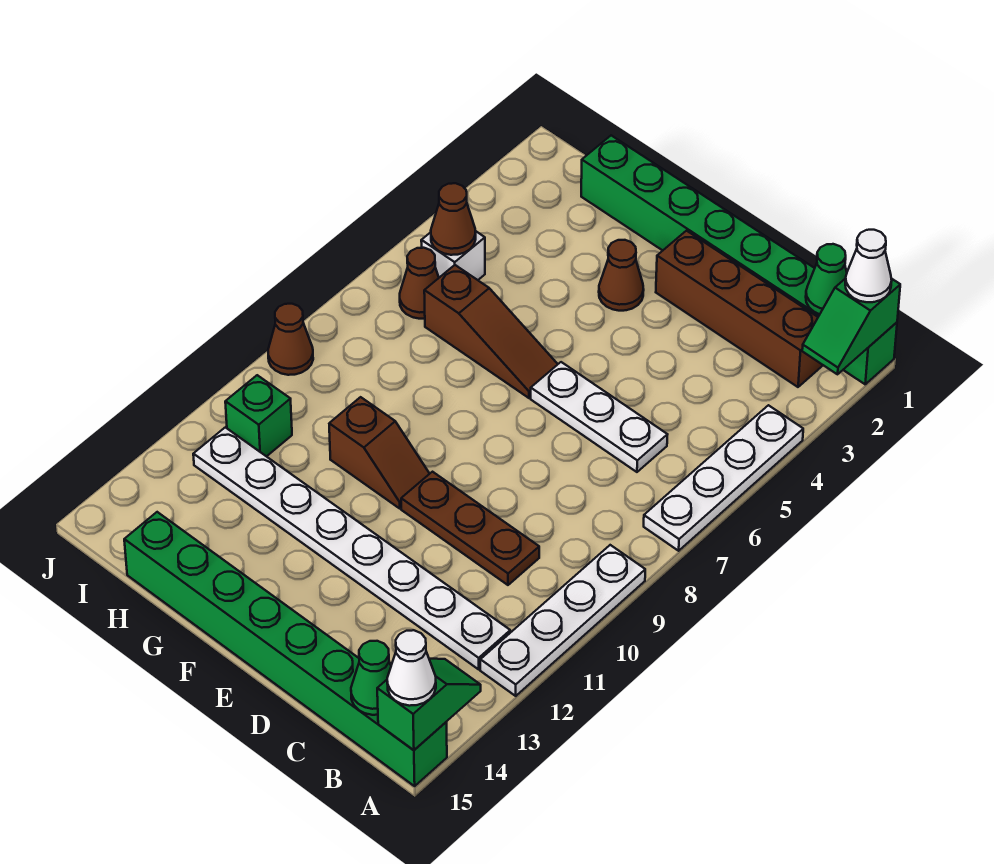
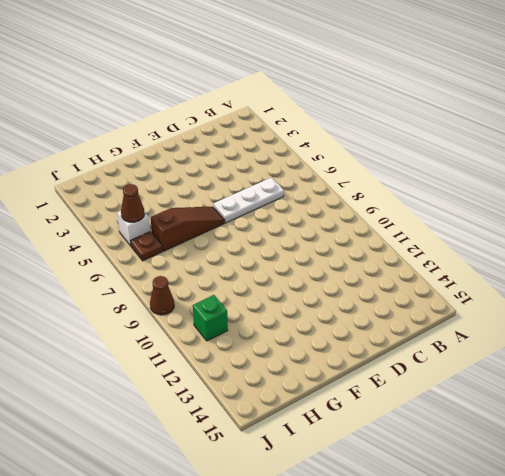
brown 1x1 plate [131,231,163,261] -> brown 1x1 cone [400,248,439,319]
none -> green 1x8 brick [581,135,897,384]
none -> white 1x4 plate [644,405,803,551]
none -> white 1x4 plate [480,545,645,696]

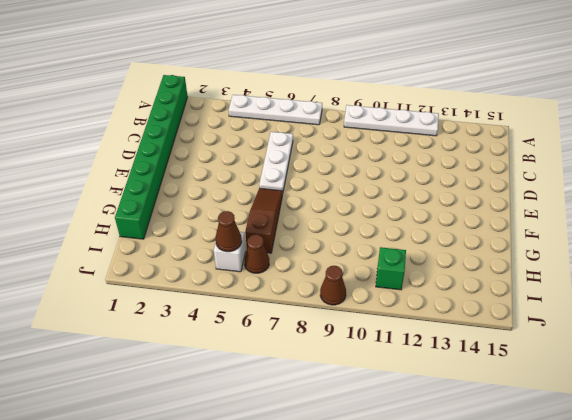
none -> green 1x8 brick [124,512,447,786]
none -> brown 1x4 brick [656,231,823,387]
none -> white 1x8 plate [193,427,510,669]

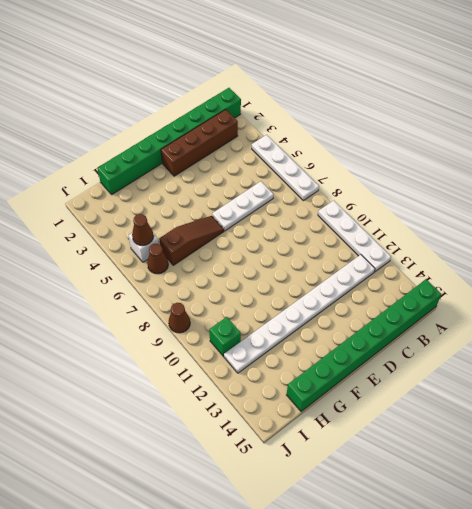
none -> brown 1x3 plate [401,472,539,585]
none -> brown 1x1 cone [599,240,644,311]
none -> brown 1x2 slope [329,397,430,508]

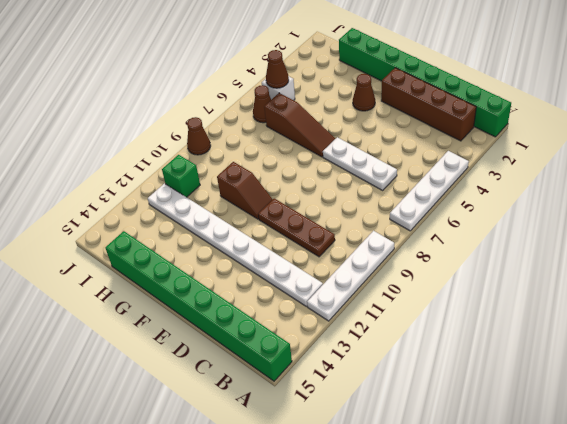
none -> green 1x2 slope [802,278,900,374]
none -> green 1x2 slope [377,659,481,750]
none -> green 1x1 cone [806,244,847,314]

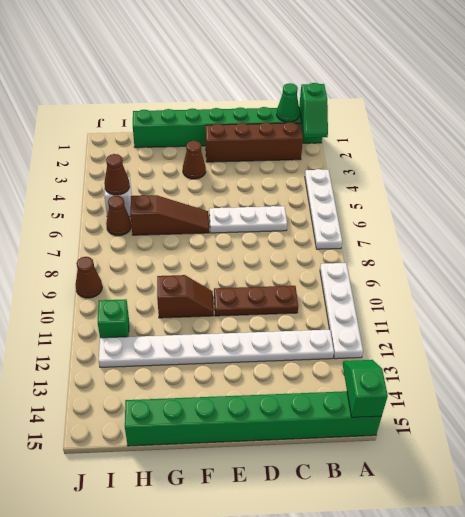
none -> green 1x1 cone [351,641,391,715]
none -> white 1x1 cone [845,230,892,302]
none -> white 1x1 cone [387,630,436,706]

